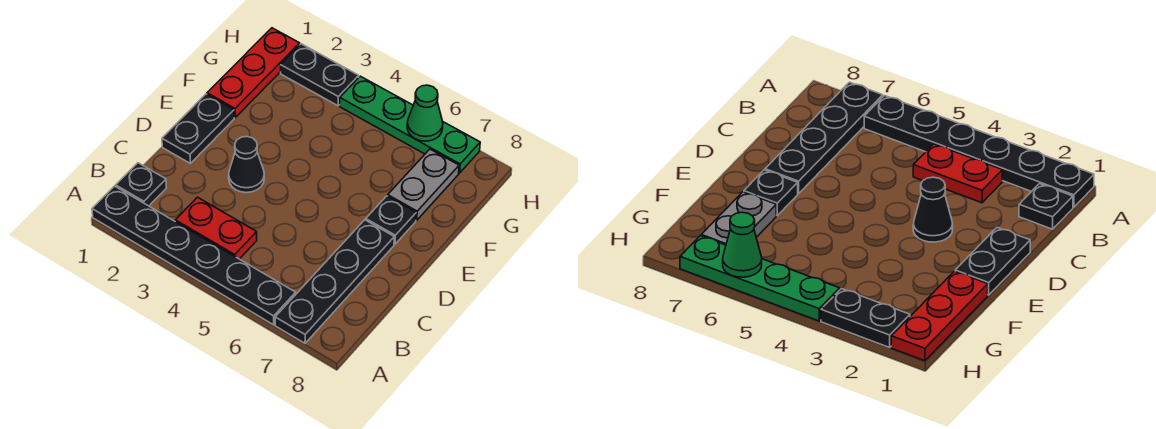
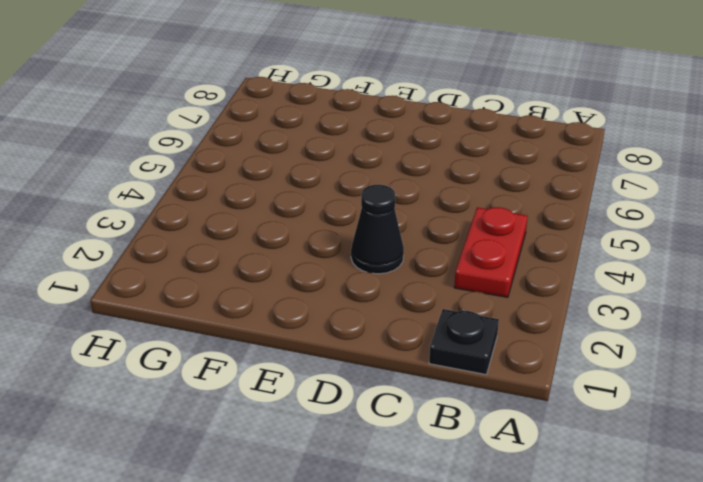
none -> black 1x6 plate [92,186,296,325]
none -> black 1x4 plate [275,220,394,343]
none -> black 1x2 plate [162,94,234,163]

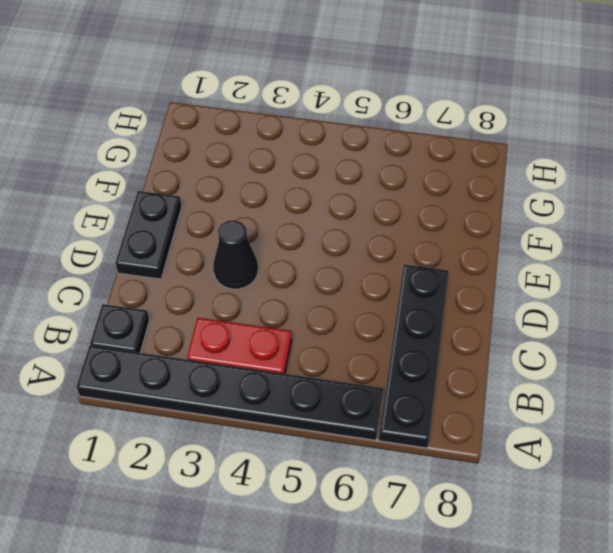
none -> black 1x1 plate [366,196,416,244]
none -> red 1x3 plate [207,28,300,117]
none -> grey 1x2 plate [388,149,459,220]

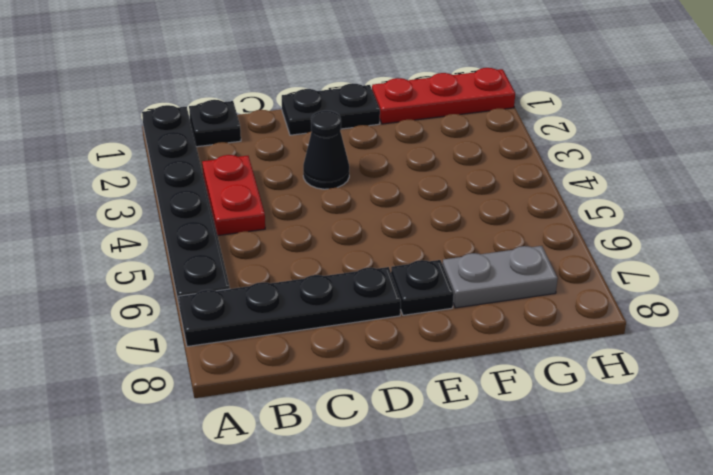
none -> black 1x2 plate [281,44,359,106]
none -> green 1x4 plate [340,76,480,173]
none -> green 1x1 cone [407,85,443,141]

